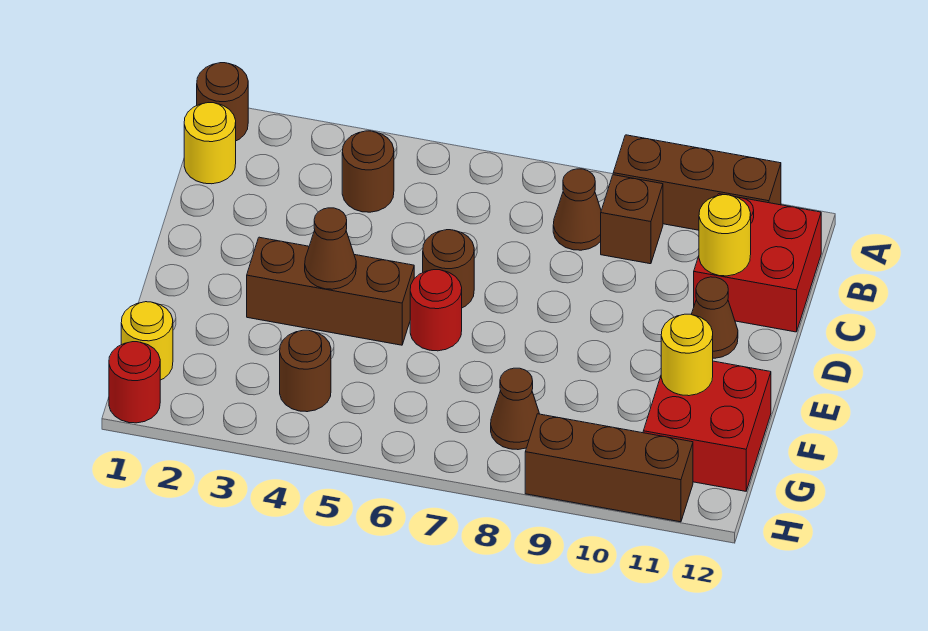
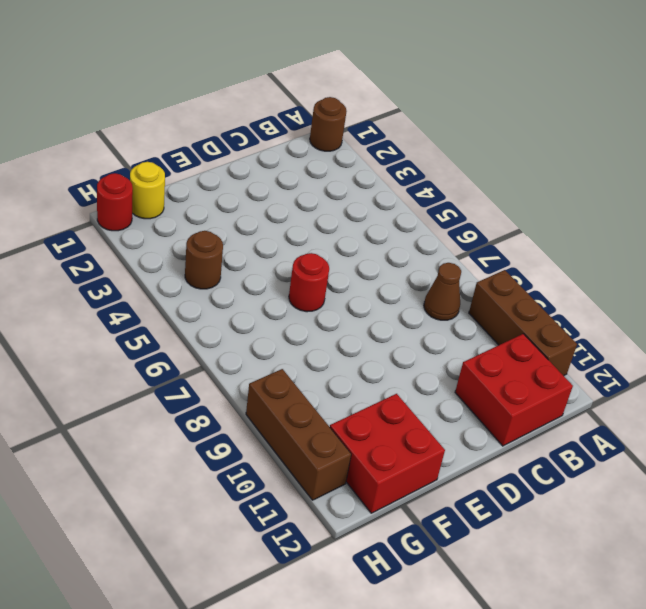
none -> yellow 1x1 round brick [184,103,236,184]
none -> brown 1x1 round brick [342,131,394,212]
none -> brown 1x1 brick [601,175,663,264]

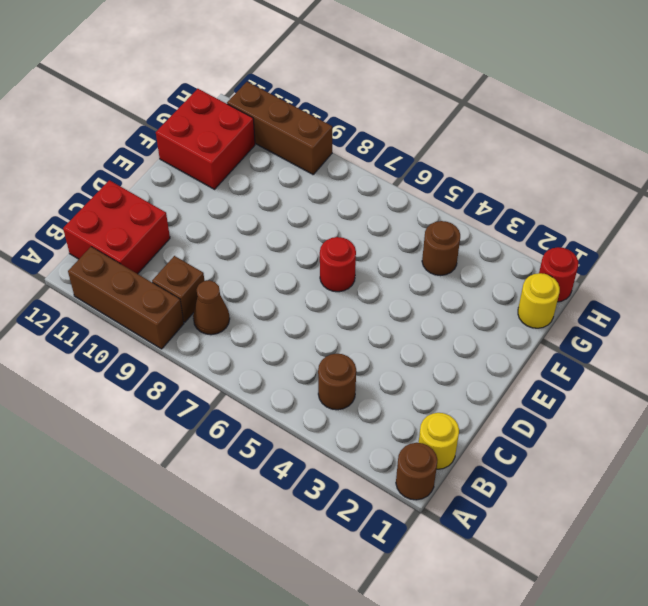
none -> brown 1x1 round brick [423,230,474,308]
none -> brown 1x1 cone [691,277,738,358]
none -> brown 1x3 brick [247,237,414,345]

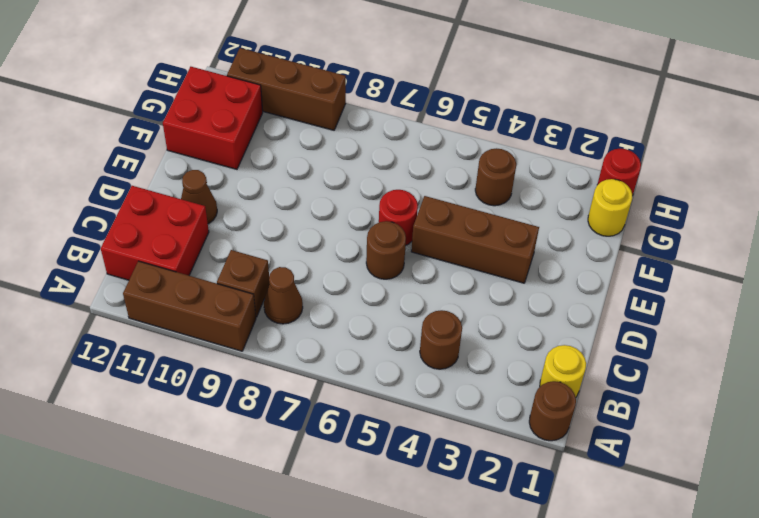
none -> brown 1x1 cone [491,368,539,450]
none -> yellow 1x1 round brick [699,195,751,276]
none -> brown 1x1 cone [305,208,356,289]

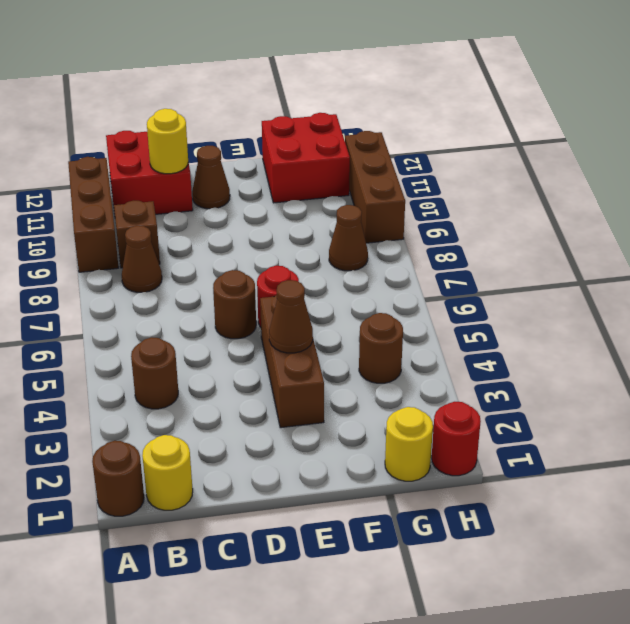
none -> yellow 1x1 round brick [661,314,713,396]

